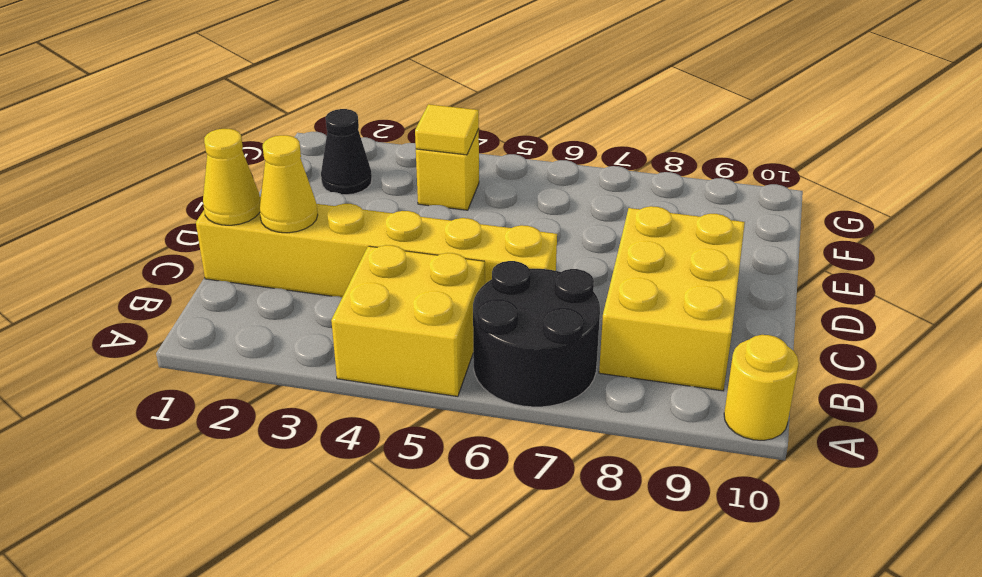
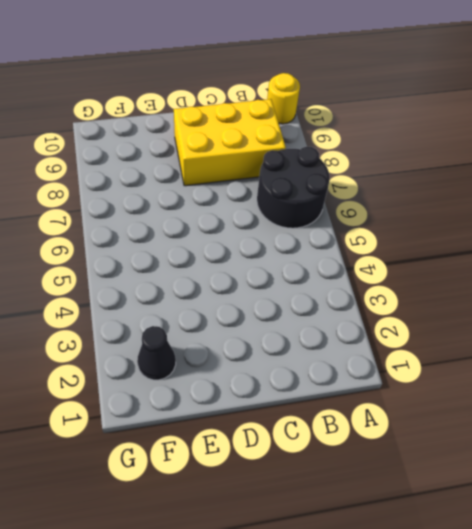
none -> yellow 2x2 brick [331,245,485,396]
none -> yellow 1x6 brick [196,197,557,297]

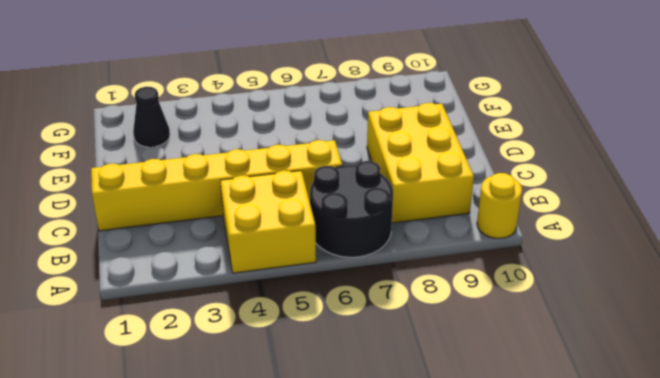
none -> yellow 1x1 brick [416,130,479,210]
none -> yellow 1x1 cone [203,129,260,225]

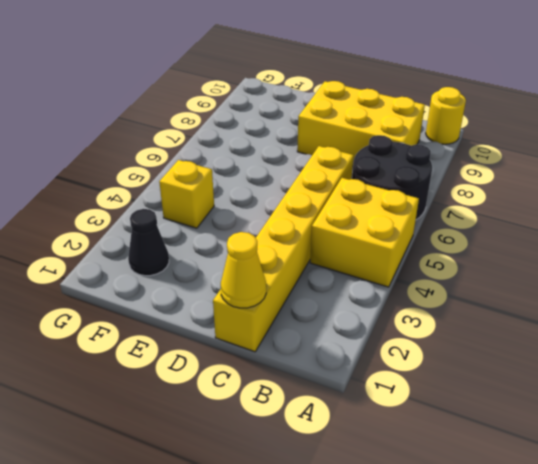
none -> yellow 1x1 cone [259,135,318,233]
none -> yellow 1x1 tile [415,104,479,155]

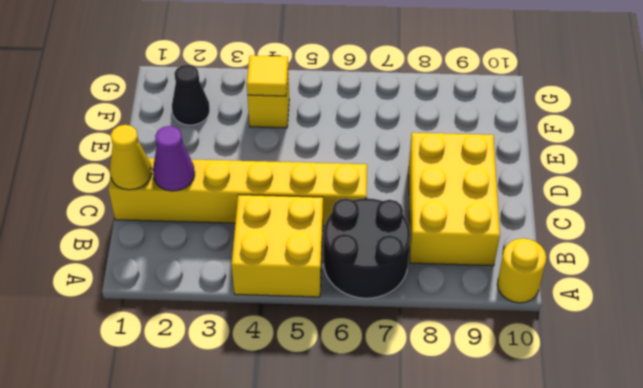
purple 1x1 cone [153,126,195,191] -> yellow 1x1 cone [259,135,318,233]

